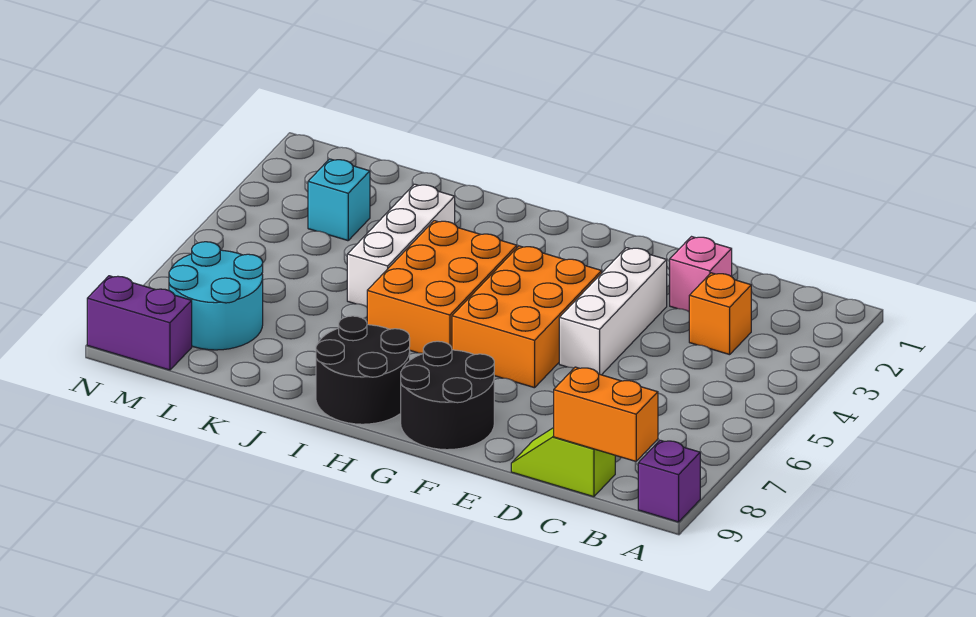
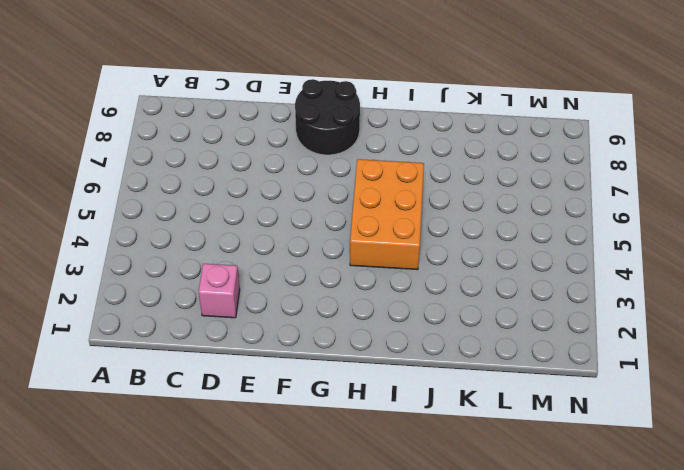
none -> purple 1x1 brick [638,440,700,522]
none -> orange 1x1 brick [689,273,751,355]
none -> lime 1x2 slope [511,428,615,497]

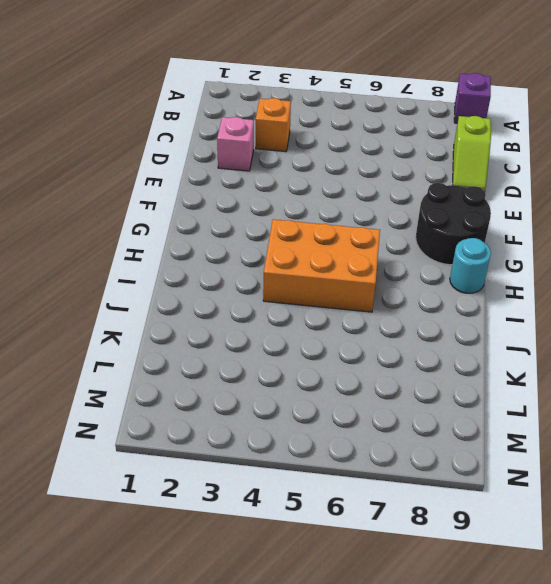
cyan 1x1 round brick [450,238,491,293] -> black 2x2 round brick [316,316,410,424]
none -> white 1x3 brick [559,248,667,375]
none -> orange 2x3 brick [452,246,602,388]
none -> white 1x3 brick [347,184,455,307]

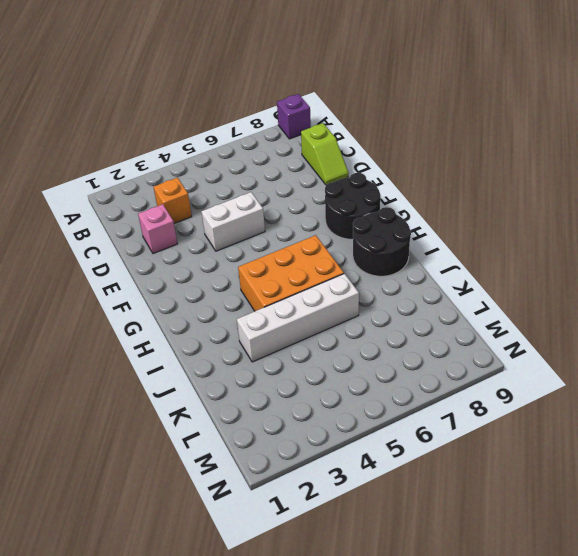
white 1x2 brick [201,192,265,251] -> white 1x3 brick [559,248,667,375]
white 1x4 brick [237,274,359,362] -> white 1x3 brick [347,184,455,307]
none -> orange 2x3 brick [452,246,602,388]
none -> cyan 1x1 brick [308,159,370,241]
none -> cyan 2x2 round brick [169,242,263,350]

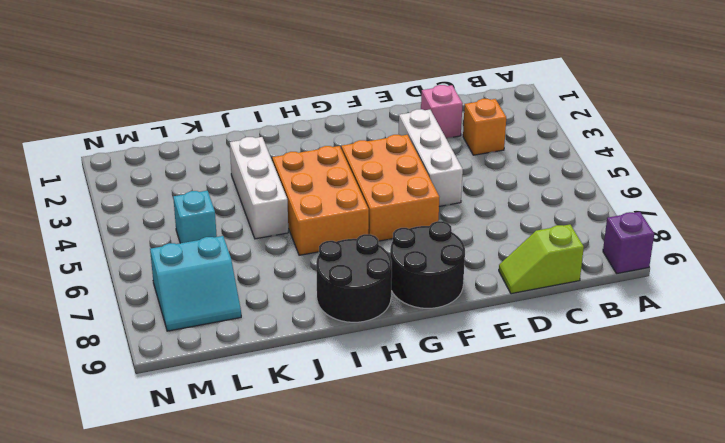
cyan 1x1 brick [173,191,217,243] -> cyan 1x1 brick moved to [308,159,370,241]
cyan 2x2 slope [150,236,241,331] -> cyan 2x2 round brick [169,242,263,350]
none -> purple 1x2 brick [87,276,192,370]
none -> orange 1x2 brick [554,367,658,462]

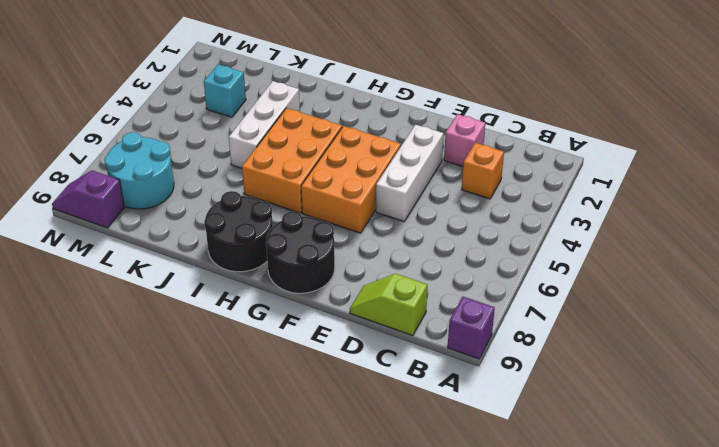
purple 1x2 slope [52,170,124,228] -> purple 1x2 brick [87,276,192,370]
none -> orange 1x2 brick [554,367,658,462]

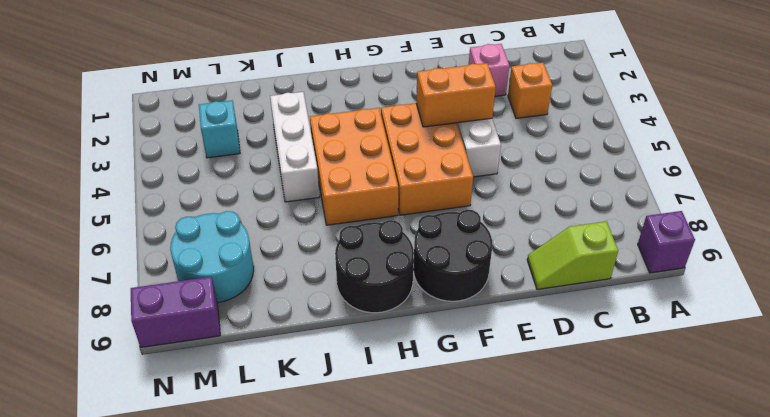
orange 1x2 brick [416,63,496,127] -> orange 1x2 brick moved to [554,367,658,462]

